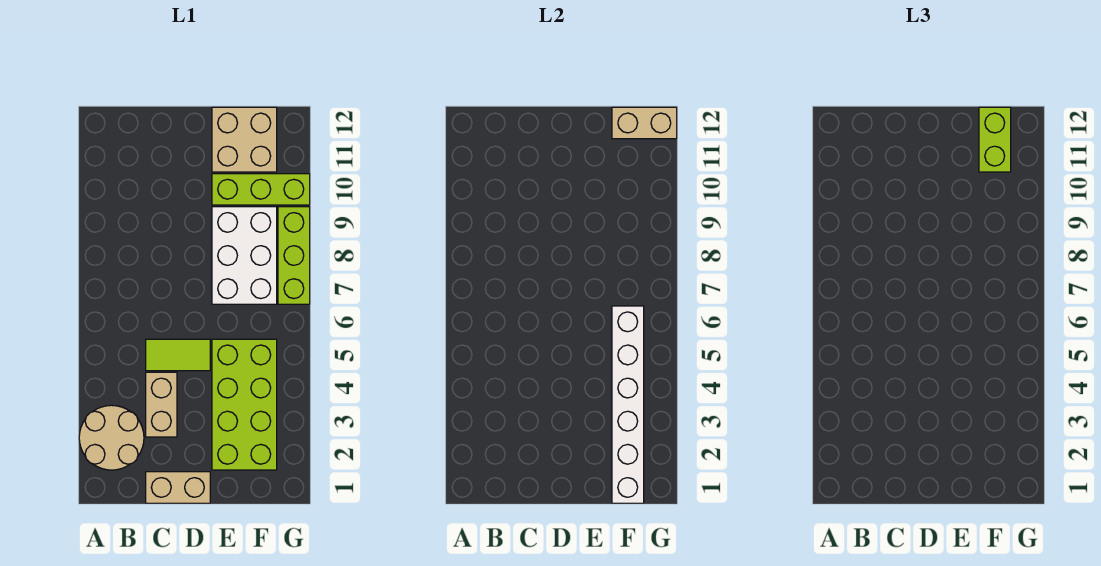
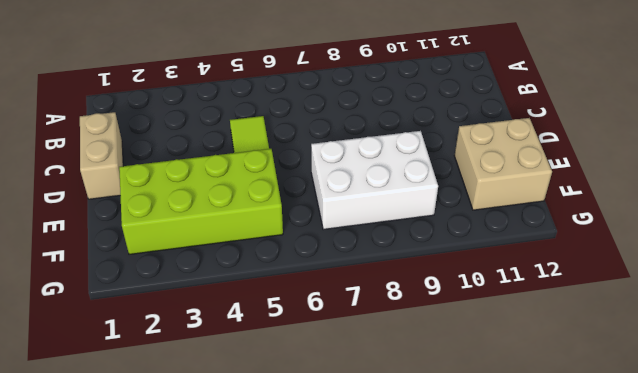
none -> tan 2x2 round brick [79,405,144,470]
none -> tan 1x2 brick [146,372,177,437]
none -> lime 1x3 brick [212,174,310,205]

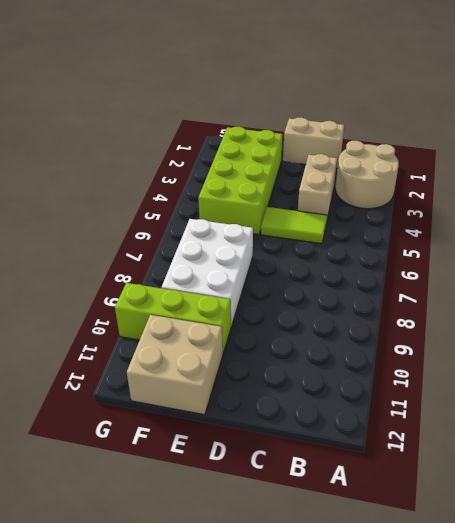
none -> lime 1x3 brick [278,207,310,304]
none -> white 1x6 brick [612,306,644,503]
none -> tan 1x2 brick [612,107,677,139]

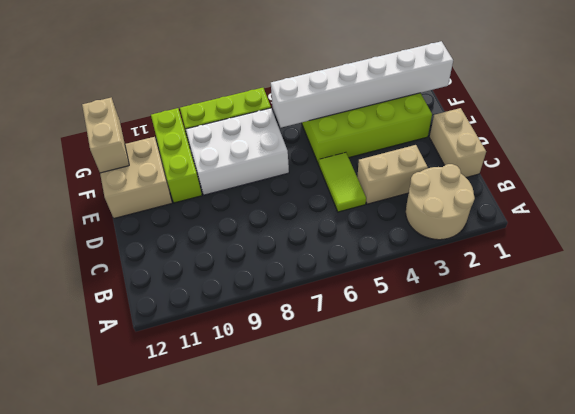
none -> lime 1x2 brick [979,107,1011,172]

